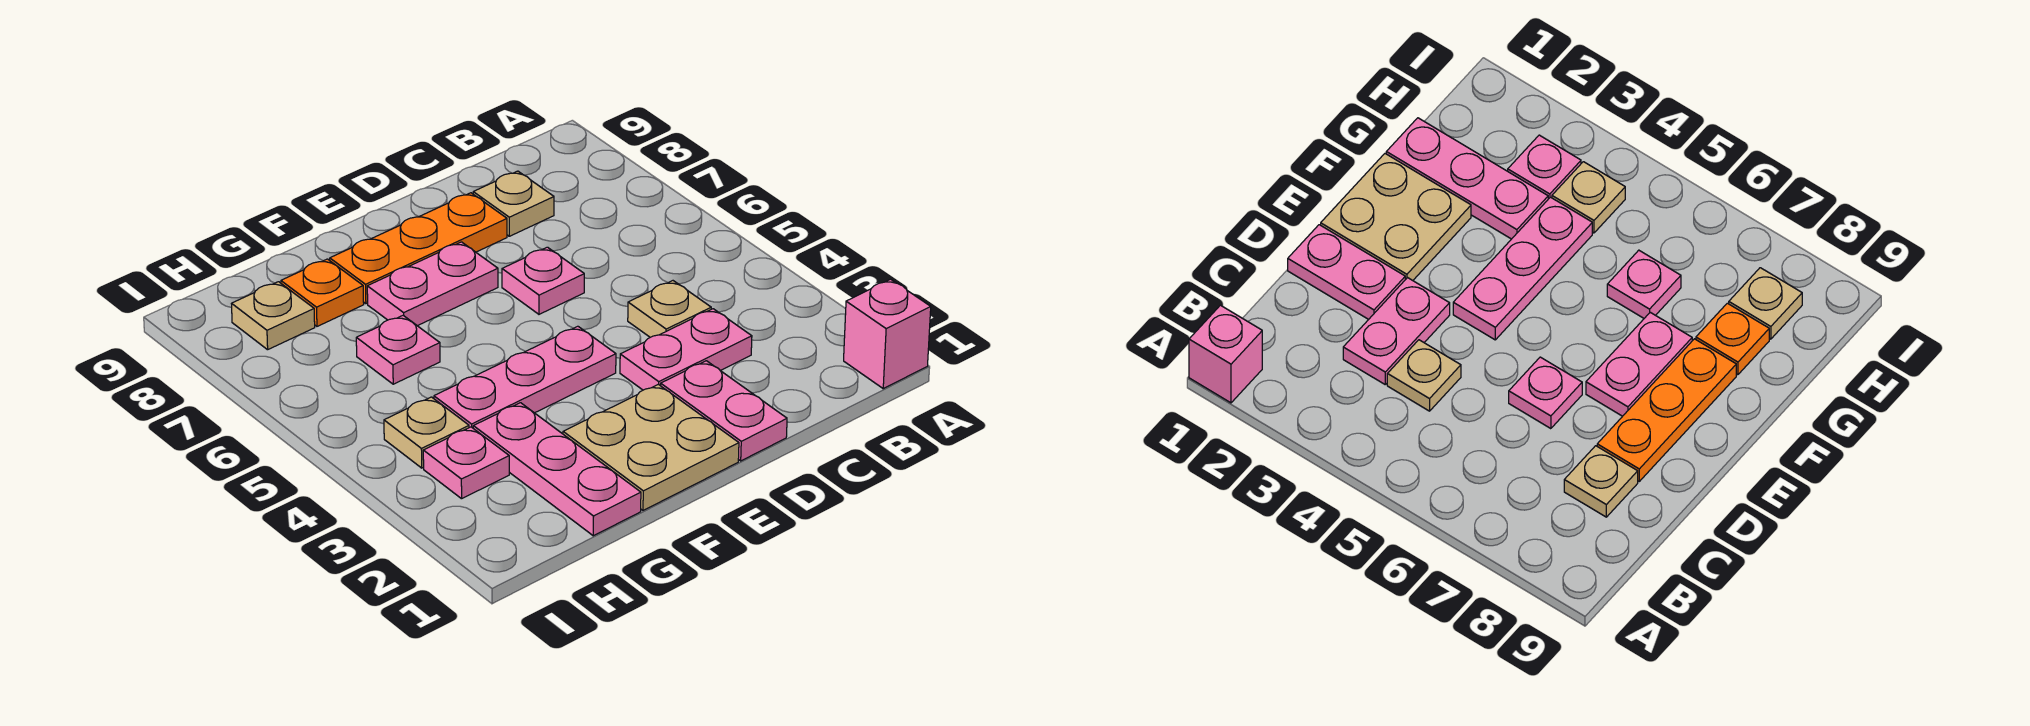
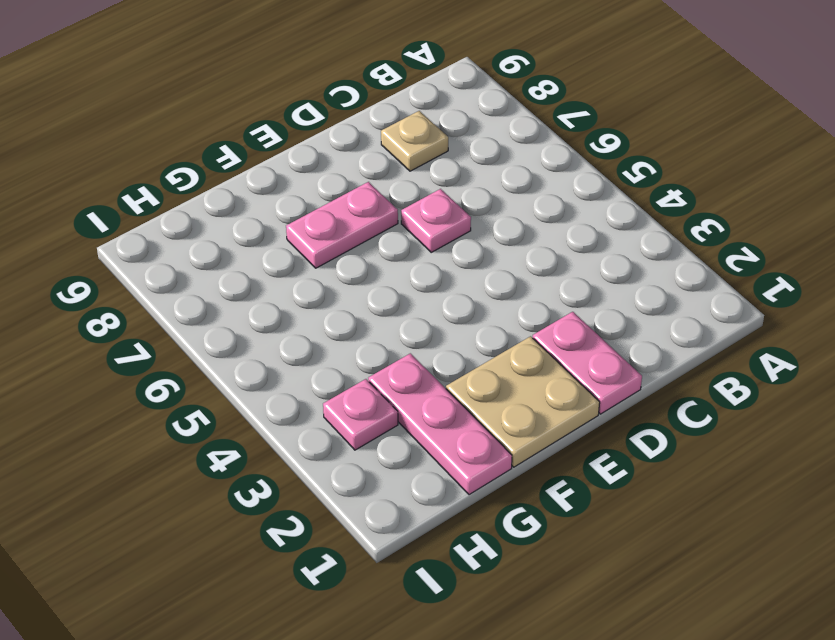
none -> pink 1x1 brick [844,279,931,389]
none -> pink 1x2 plate [620,309,752,390]
none -> tan 1x1 plate [628,281,711,337]

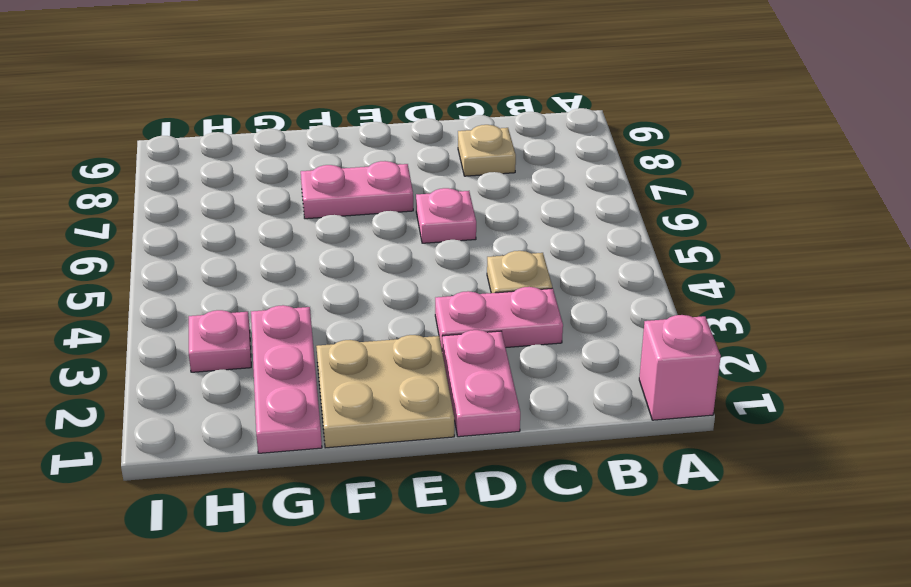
none -> orange 1x3 plate [330,193,507,304]
none -> pink 1x3 plate [434,326,616,428]
none -> pink 1x1 plate [356,315,440,384]

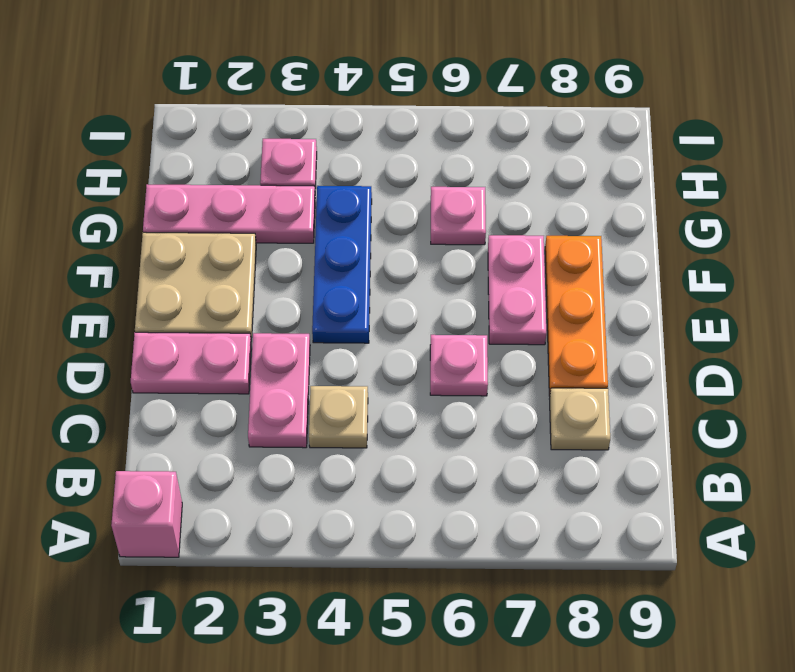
blue 1x3 plate [312,186,372,343] -> pink 1x3 plate [434,326,616,428]
none -> orange 1x1 plate [281,259,364,326]
none -> tan 1x1 plate [384,397,469,468]
none -> tan 1x1 plate [232,282,315,350]

